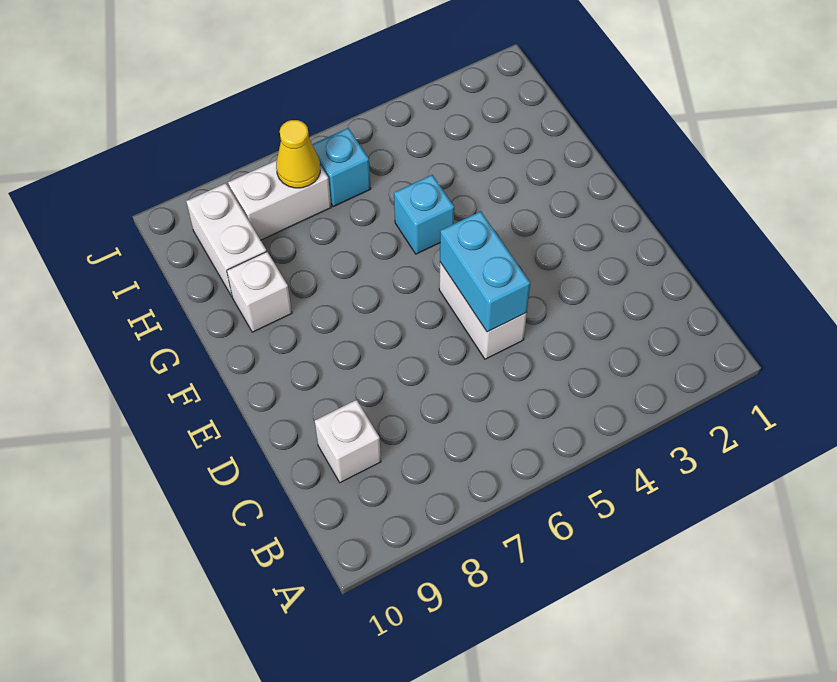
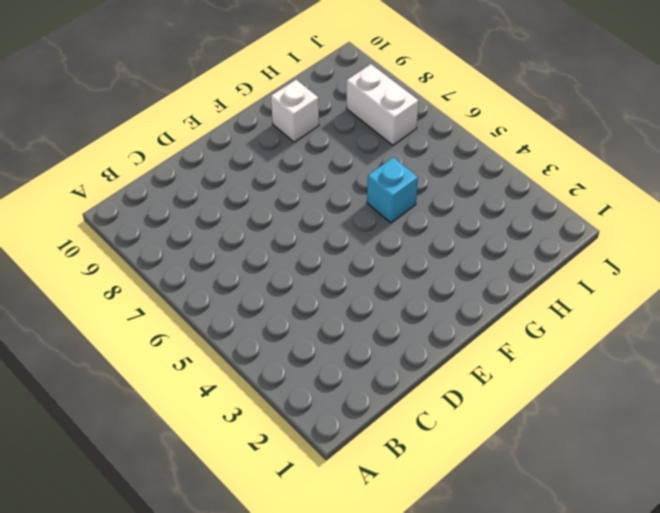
none -> white 1x1 brick [315,400,381,483]
none -> white 1x2 brick [439,262,527,359]

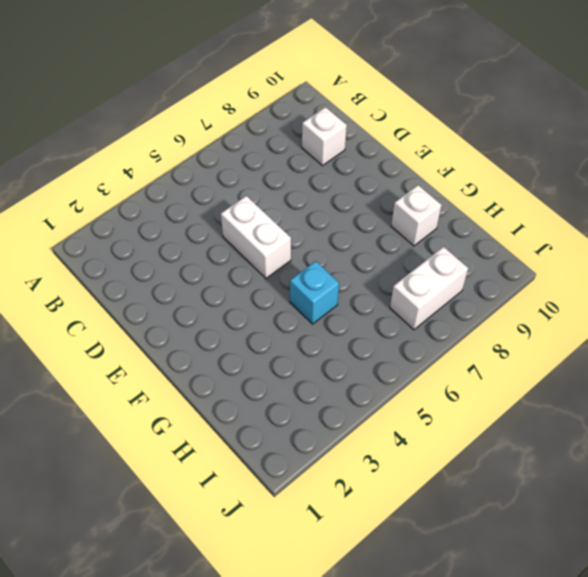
none -> white 1x2 brick [186,183,267,296]
none -> cyan 1x1 brick [312,128,371,207]

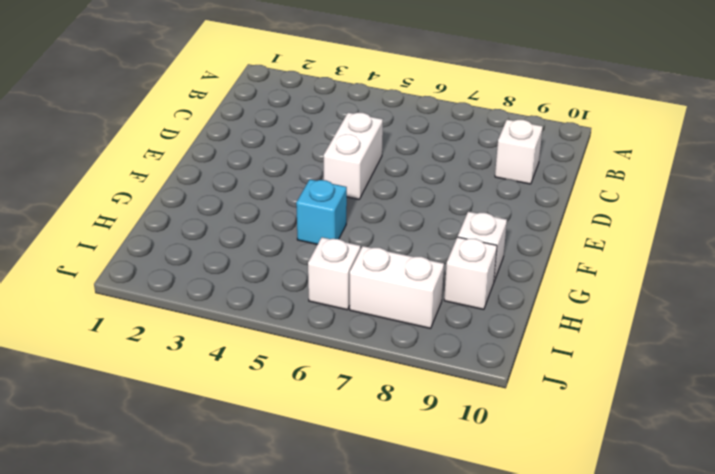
white 1x1 brick [444,237,497,309] -> white 1x2 brick [186,183,267,296]
white 1x1 brick [308,237,360,310] -> cyan 1x1 brick [312,128,371,207]
none -> cyan 1x2 brick [440,211,530,332]
none -> yellow 1x1 cone [276,120,320,188]

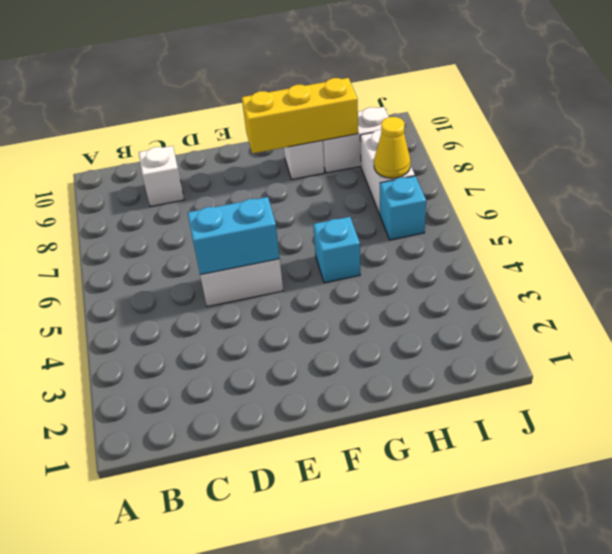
yellow 1x3 brick [242,78,358,153] -> none

